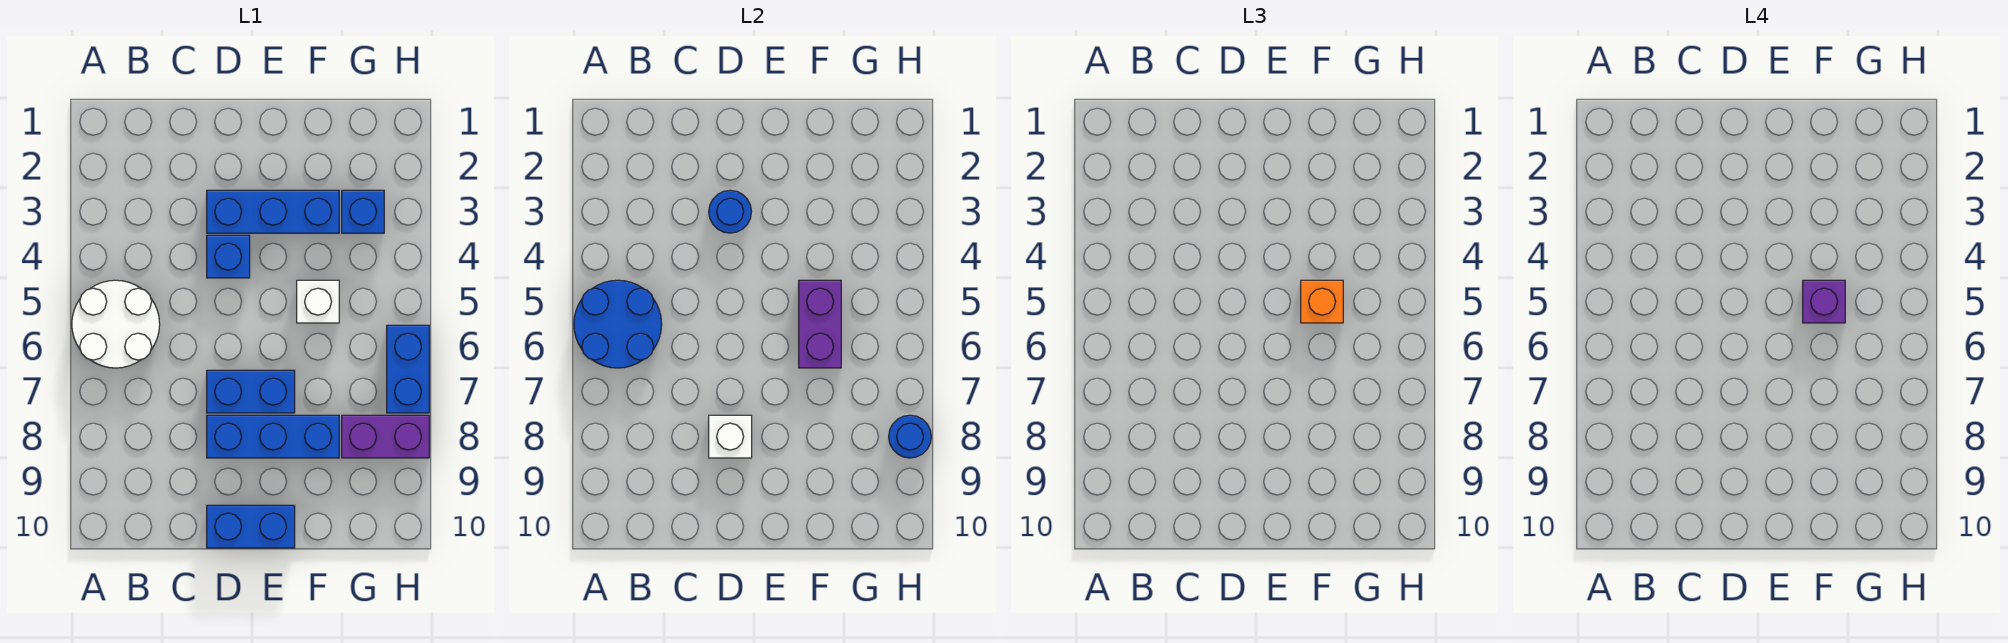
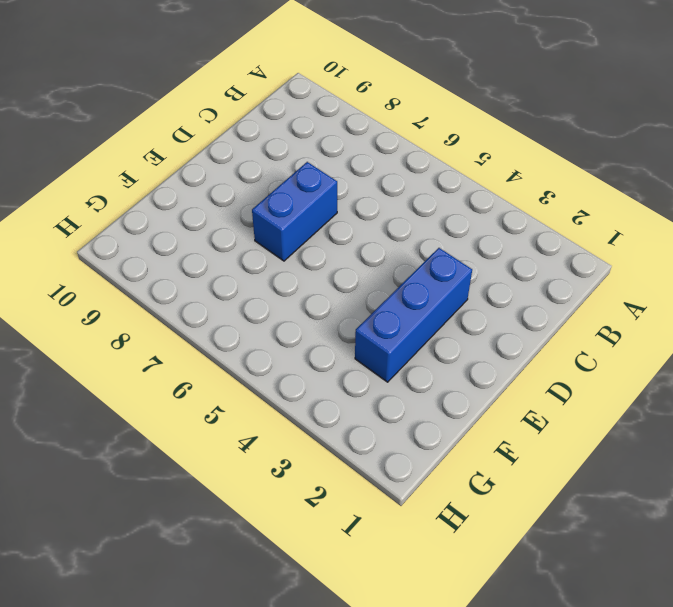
none -> white 2x2 round brick [72,280,160,368]
none -> blue 1x1 brick [207,235,250,278]
none -> blue 1x3 brick [207,415,339,458]

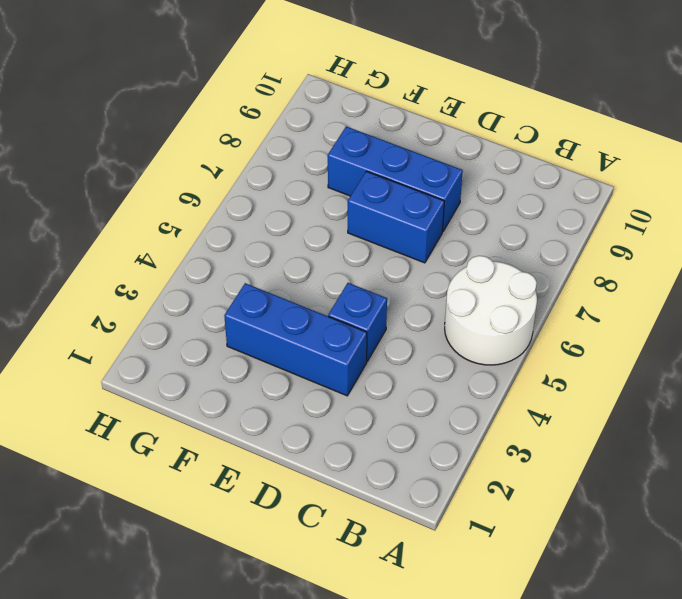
none -> blue 1x2 brick [207,505,295,548]
none -> white 1x1 brick [297,280,339,323]
none -> blue 1x1 brick [342,190,384,233]

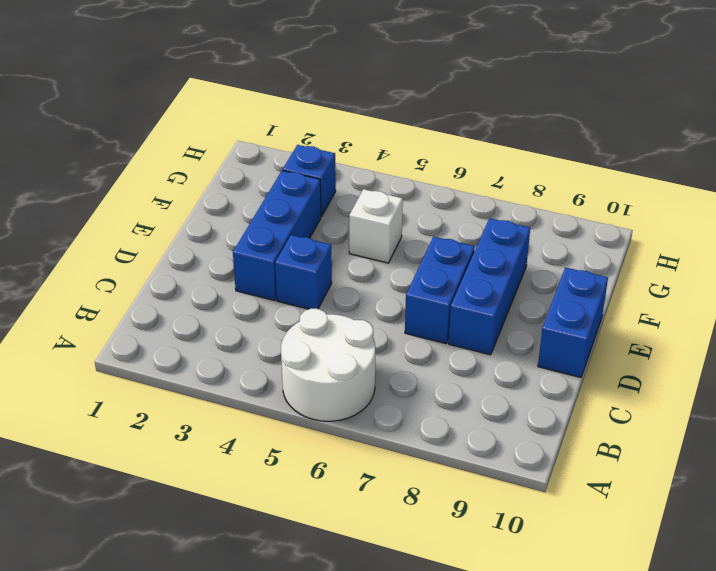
none -> purple 1x2 brick [342,415,429,458]
none -> blue 1x2 brick [387,325,429,413]
none -> blue 2x2 round brick [574,280,662,368]

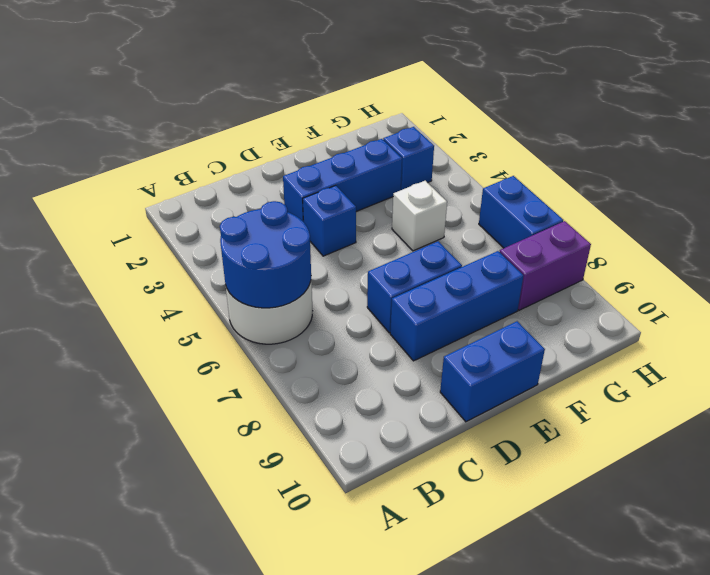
none -> blue 1x1 round brick [709,190,752,233]
none -> white 1x1 brick [709,415,752,458]
none -> purple 1x2 brick [799,280,841,368]

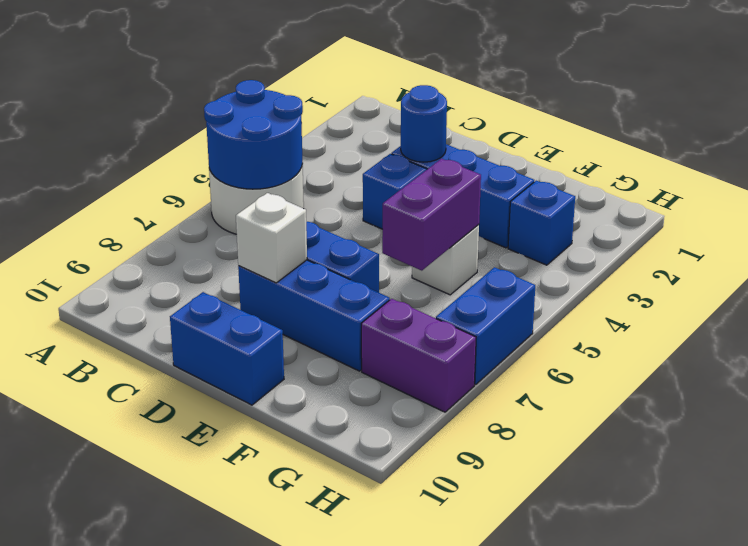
none -> blue 1x1 round brick [889,415,931,458]
none -> orange 1x1 brick [1301,280,1343,323]
none -> purple 1x1 brick [1803,280,1845,323]

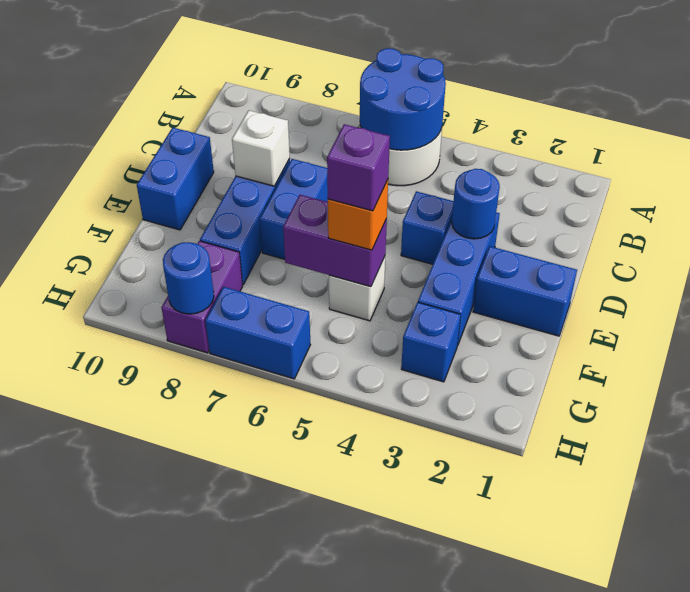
blue 1x2 brick [473,246,577,336] -> none

